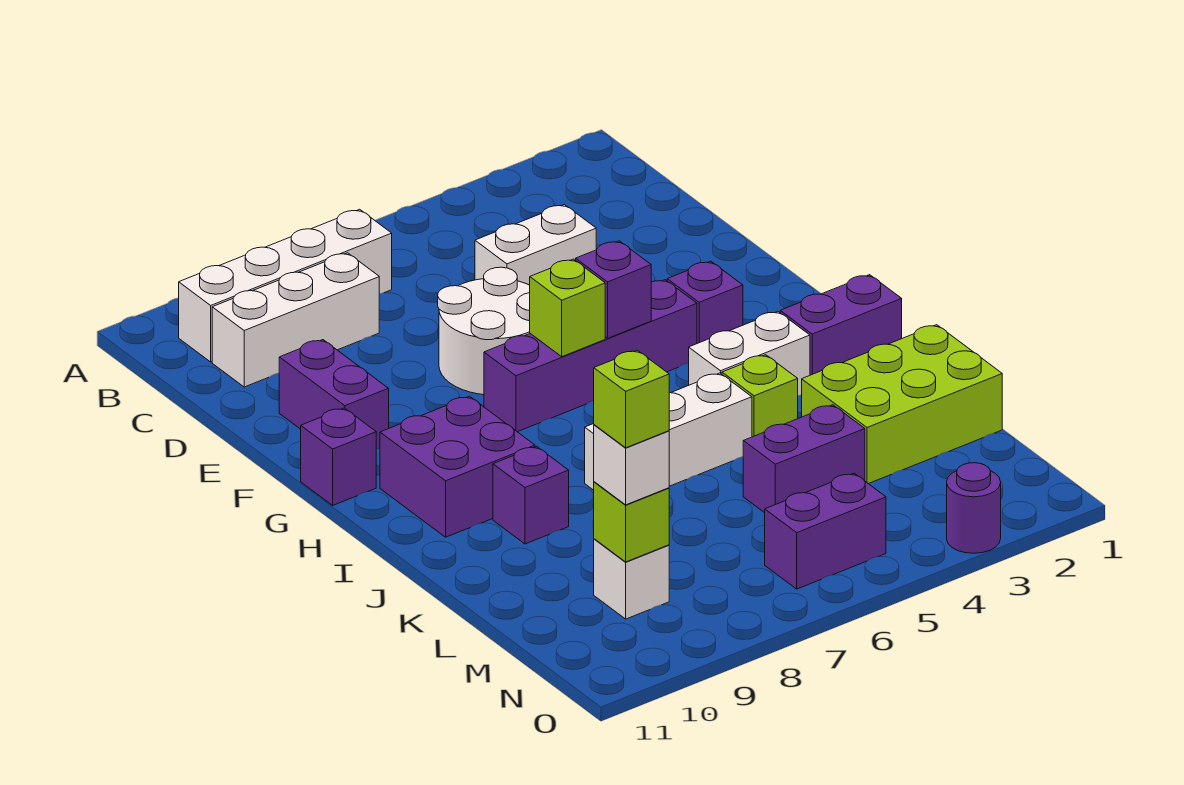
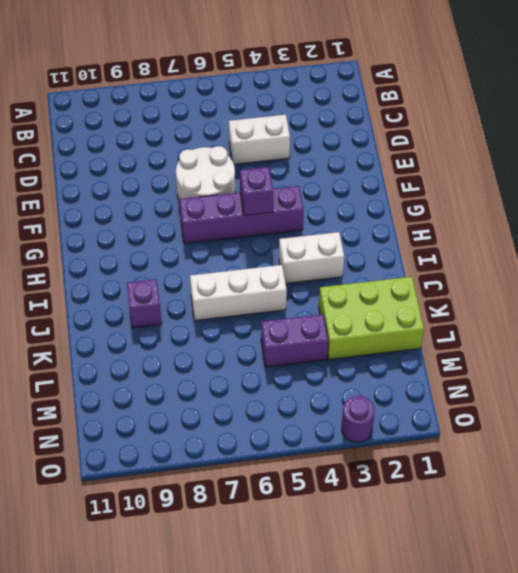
none -> white 1x4 brick [179,209,392,362]
none -> white 1x3 brick [212,253,379,387]
none -> purple 1x2 brick [279,340,389,449]

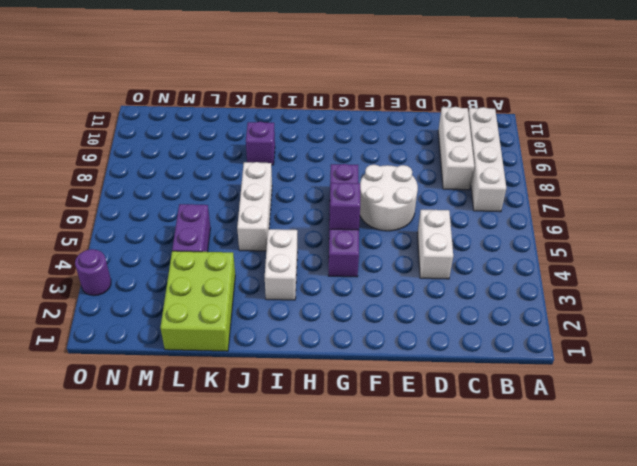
none -> purple 1x2 brick [279,340,389,449]
none -> purple 1x1 brick [667,261,743,343]
none -> purple 1x1 brick [301,408,376,505]

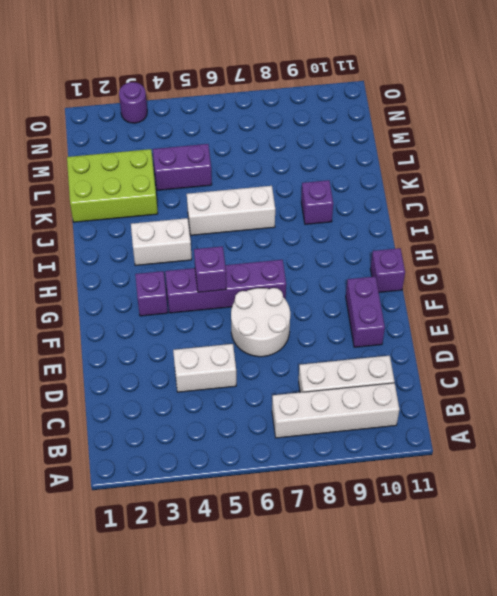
none -> purple 2x2 brick [380,396,535,537]
none -> purple 1x2 brick [780,275,902,375]
none -> lime 1x1 brick [722,355,798,437]

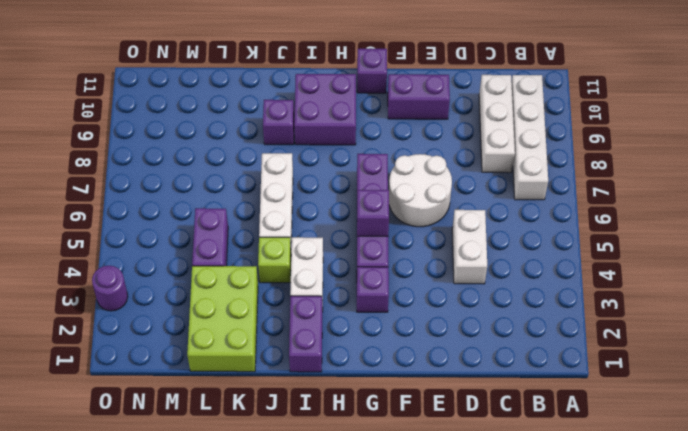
none -> white 1x1 brick [594,539,669,619]
none -> purple 1x2 brick [765,473,886,589]
none -> lime 1x1 brick [530,259,605,357]

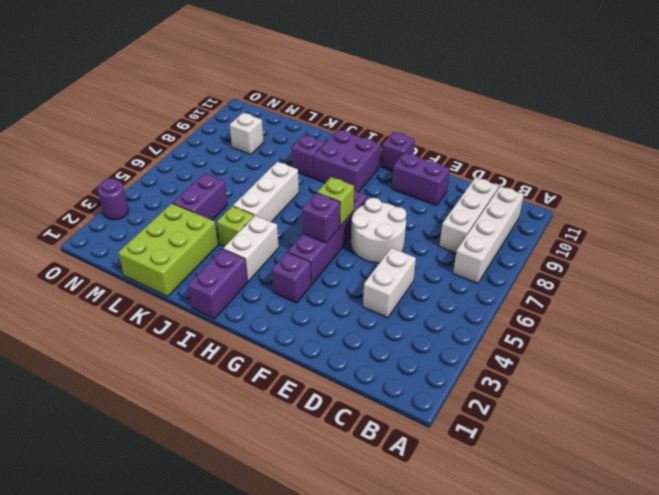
none -> purple 1x2 brick [765,473,886,589]
none -> lime 1x1 brick [594,482,669,562]
none -> white 1x1 brick [594,425,669,505]

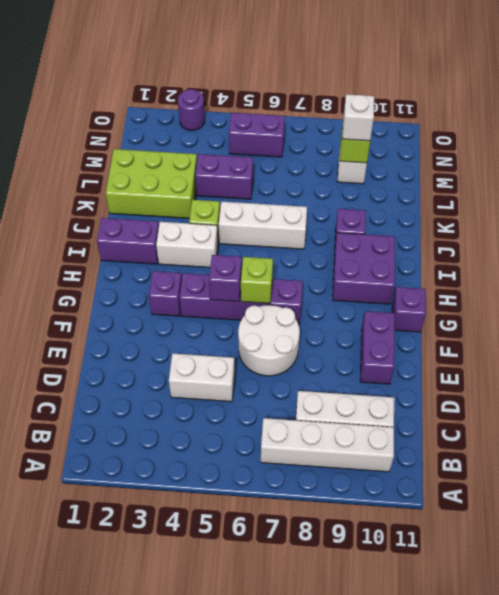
none -> lime 1x1 brick [594,350,669,448]

